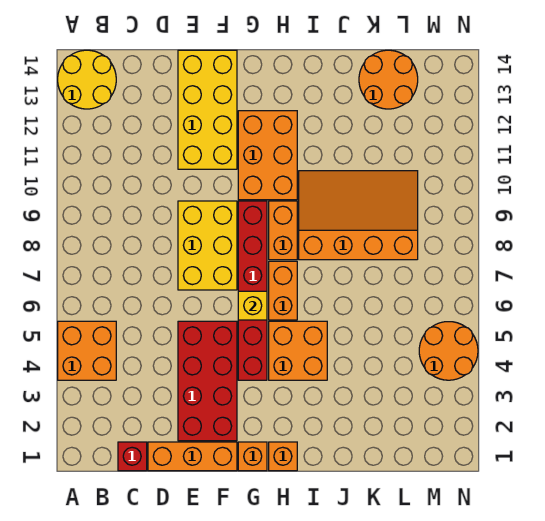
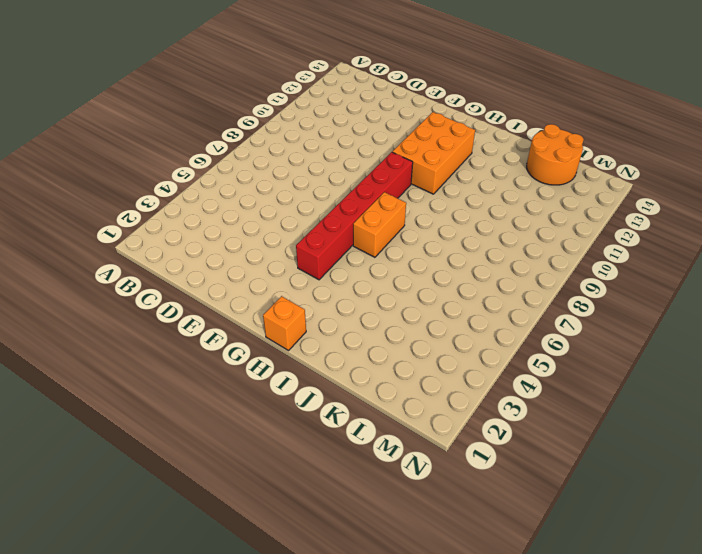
none -> orange 2x2 brick [58,321,116,380]
none -> yellow 2x2 round brick [58,50,116,109]
none -> red 1x1 brick [118,442,147,471]

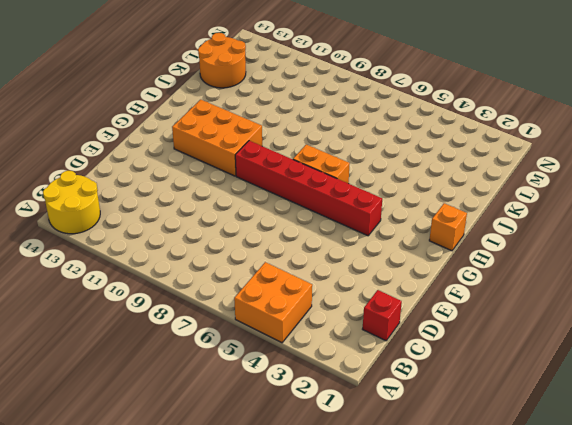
none -> orange 1x3 brick [148,442,237,471]
none -> red 2x4 brick [178,321,237,441]
none -> yellow 2x3 brick [178,201,237,290]

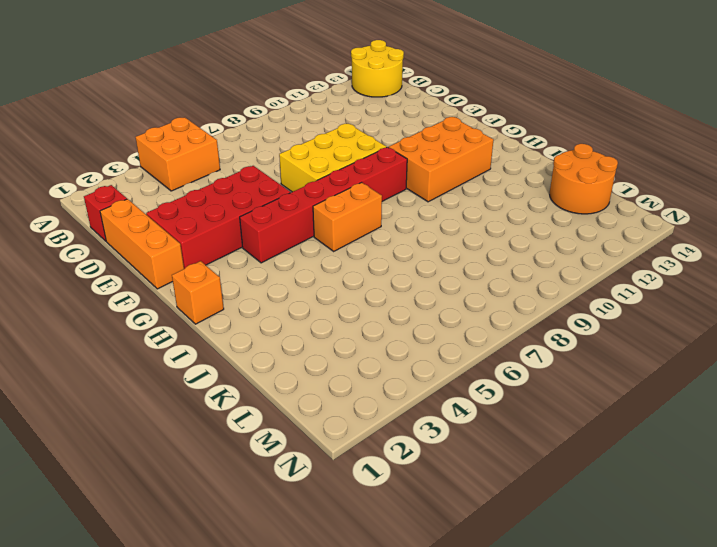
none -> yellow 2x4 brick [178,50,237,169]
none -> orange 1x1 brick [238,442,267,471]
none -> orange 2x2 brick [269,321,327,380]

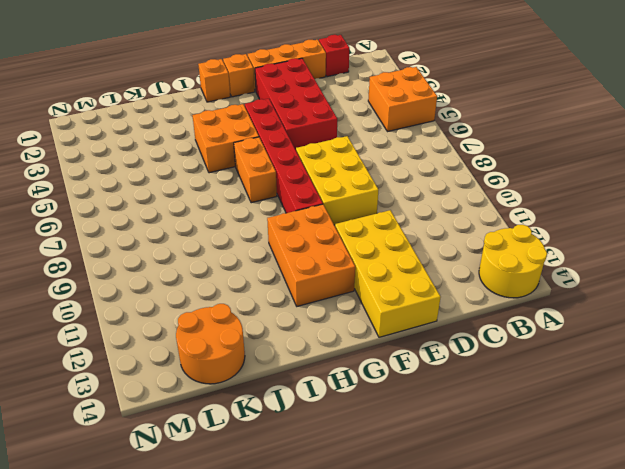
none -> orange 1x2 brick [269,201,297,260]
none -> orange 3x4 slope [299,171,418,260]
none -> orange 2x2 round brick [419,322,478,380]

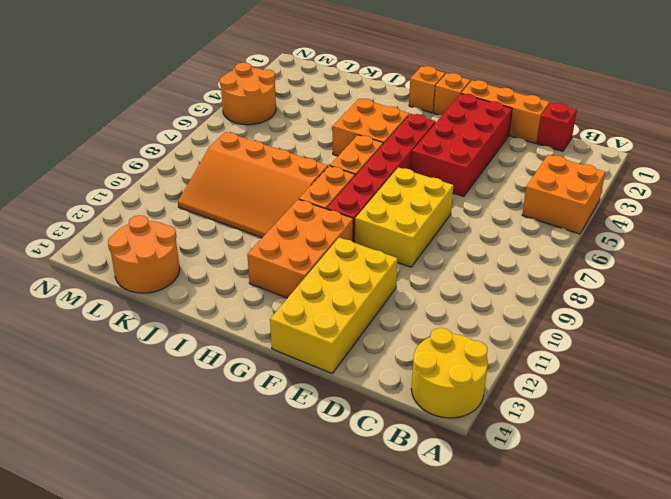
none -> yellow 1x1 brick [238,291,267,320]

